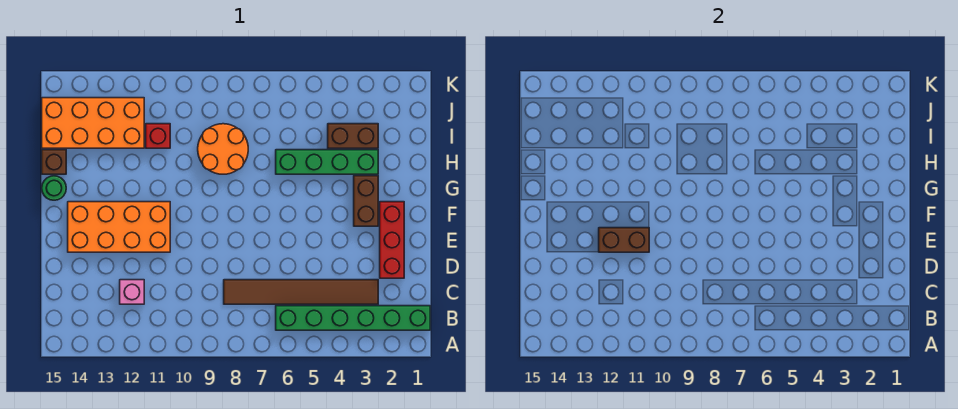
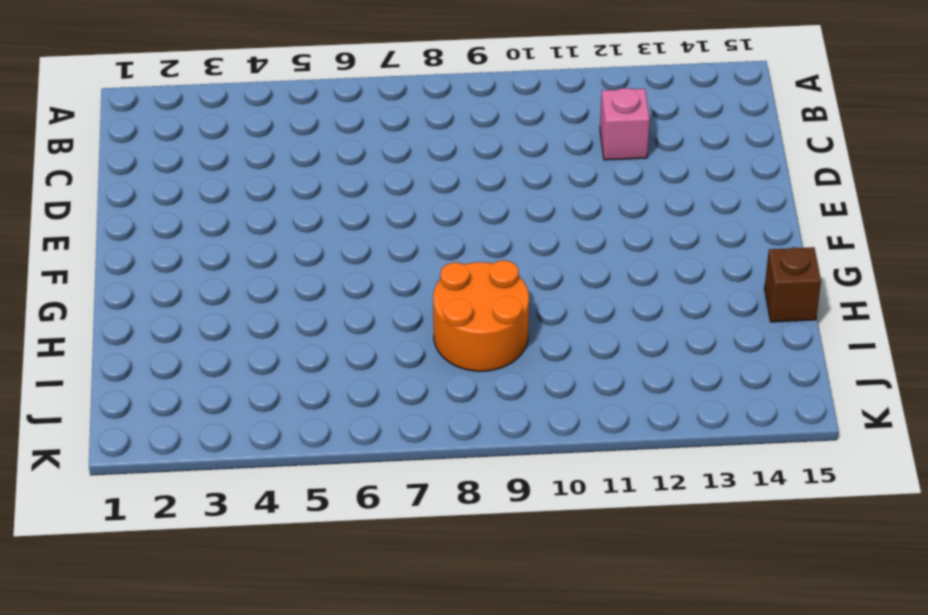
none -> green 1x6 brick [276,306,430,330]
none -> brown 1x6 tile [224,280,378,304]
none -> red 1x3 brick [380,202,404,278]

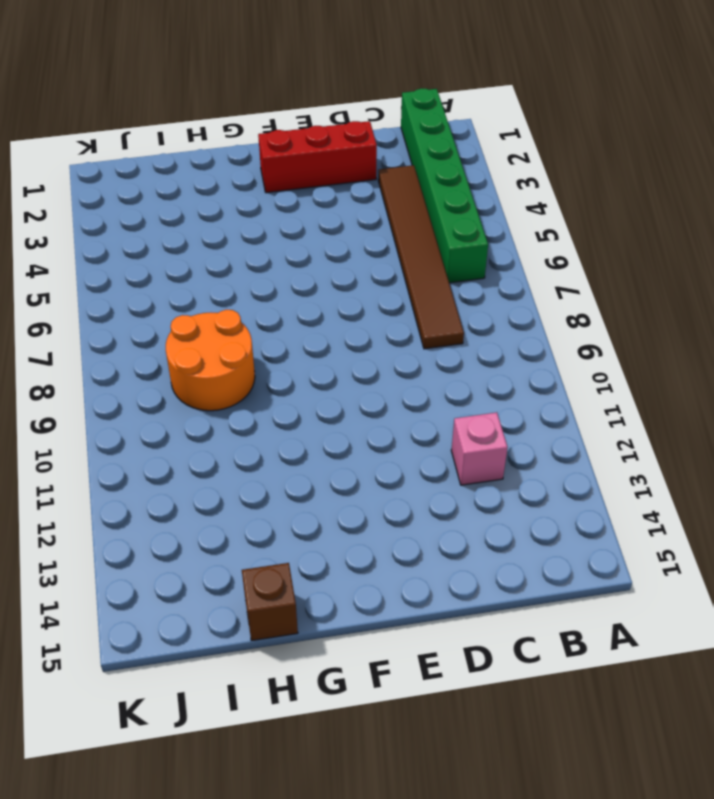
none -> orange 2x4 brick [68,202,170,252]
none -> brown 1x2 brick [354,176,378,226]
none -> green 1x1 round brick [42,176,66,200]

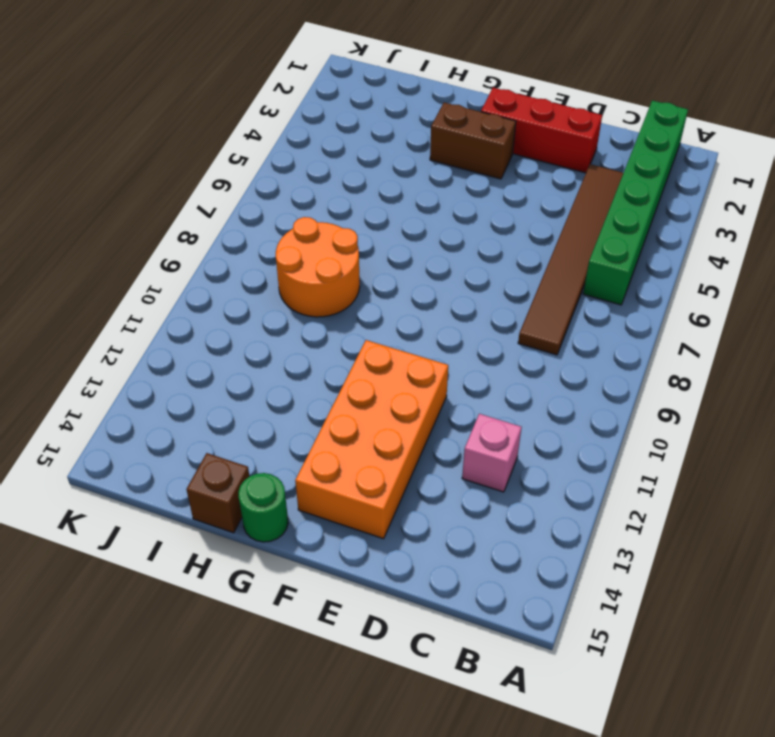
none -> green 1x4 brick [276,150,378,174]
none -> brown 1x2 brick [328,124,378,148]
none -> red 1x1 brick [146,124,170,148]

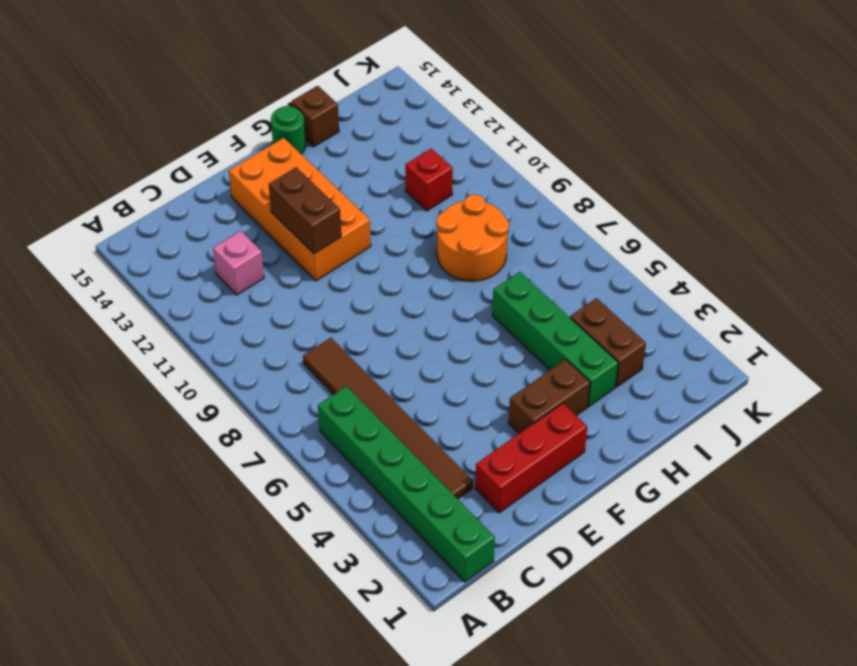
none -> orange 2x4 brick [42,98,144,148]

